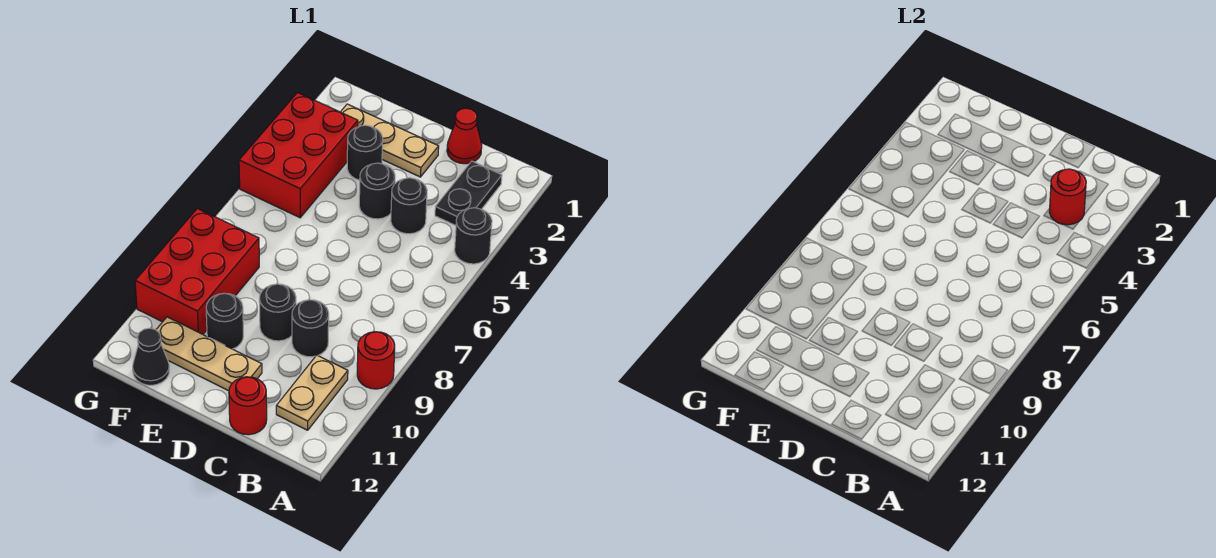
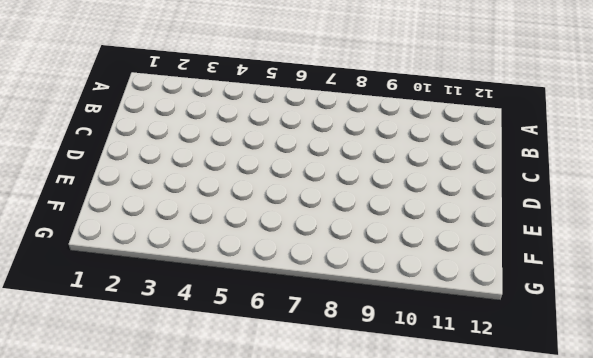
none -> black 1x1 round brick [455,208,492,264]
none -> red 1x1 round brick [357,332,395,389]
none -> black 1x2 plate [435,161,502,226]

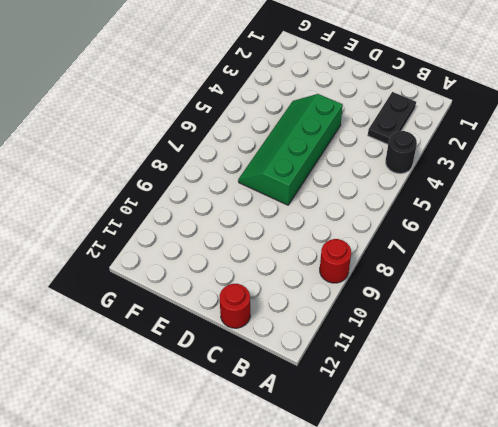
green 2x4 slope [238,94,343,205] -> black 1x1 round brick [359,163,395,219]
none -> tan 1x2 plate [276,355,348,430]
none -> red 1x1 cone [447,108,482,164]
none -> black 1x1 round brick [391,178,427,234]

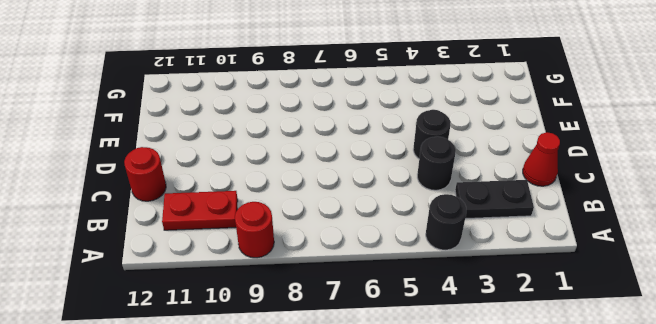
red 1x2 plate [162,191,238,230] -> tan 1x2 plate [276,355,348,430]
none -> black 1x1 round brick [292,300,329,357]
none -> tan 1x3 plate [341,104,439,177]
none -> black 1x1 round brick [259,284,296,341]

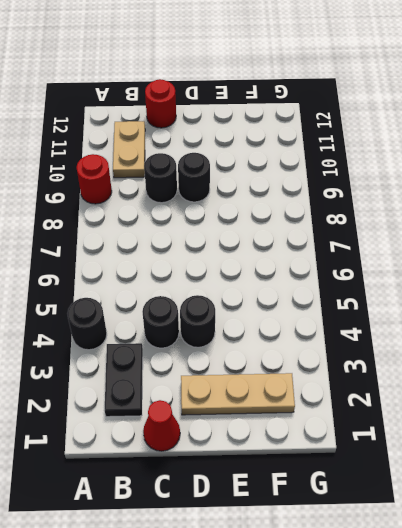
none -> tan 1x3 plate [156,317,262,391]
none -> black 1x1 round brick [347,125,383,180]
none -> black 1x1 round brick [206,293,243,349]

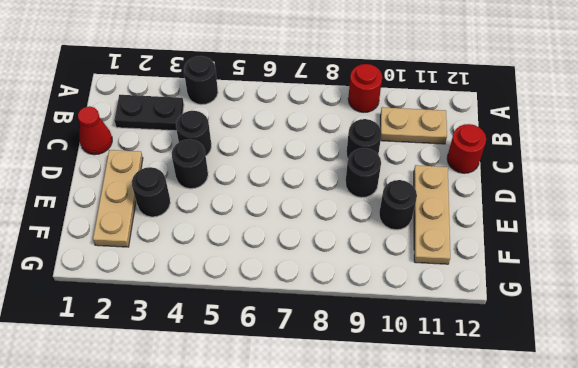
none -> red 2x3 brick [239,93,358,218]
none -> red 2x3 brick [135,209,259,334]
none -> black 1x1 cone [133,328,169,385]

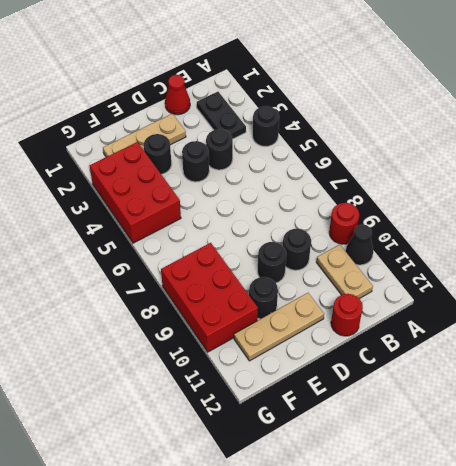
black 1x1 cone [346,224,373,265] -> black 1x1 cone moved to [133,328,169,385]
none -> red 1x1 round brick [1049,169,1086,225]

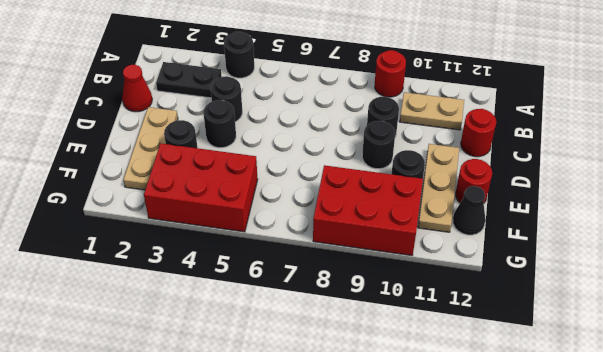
red 1x1 round brick [456,159,492,203] -> red 1x1 round brick moved to [1049,169,1086,225]

